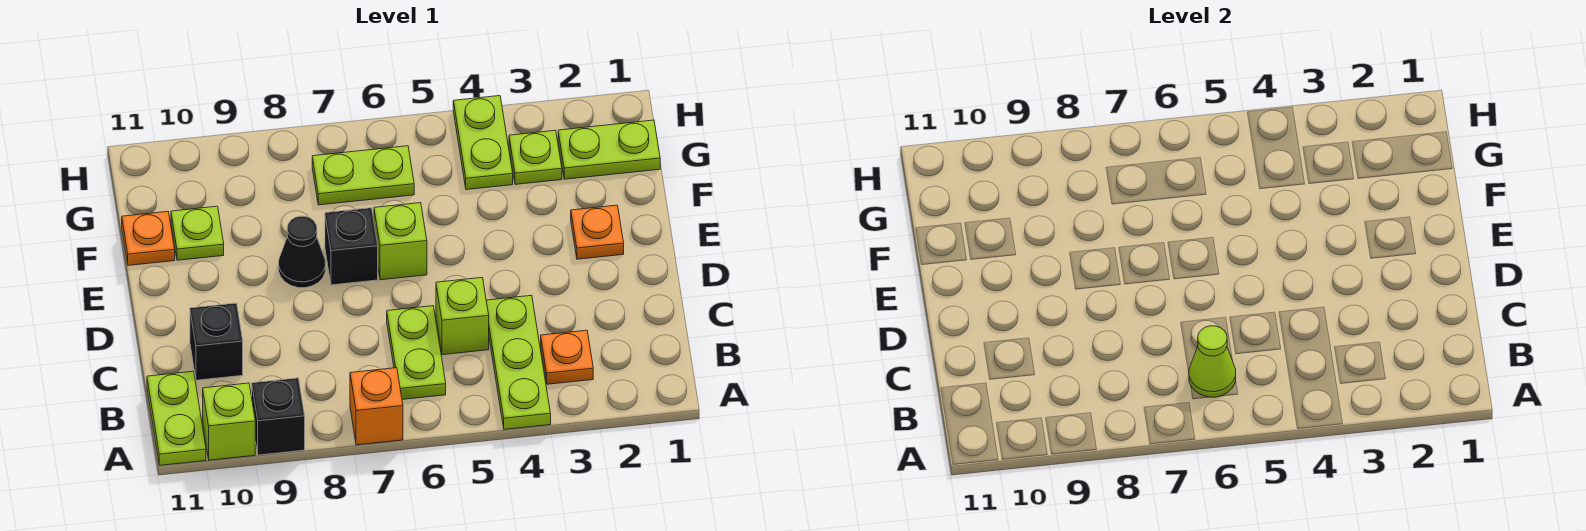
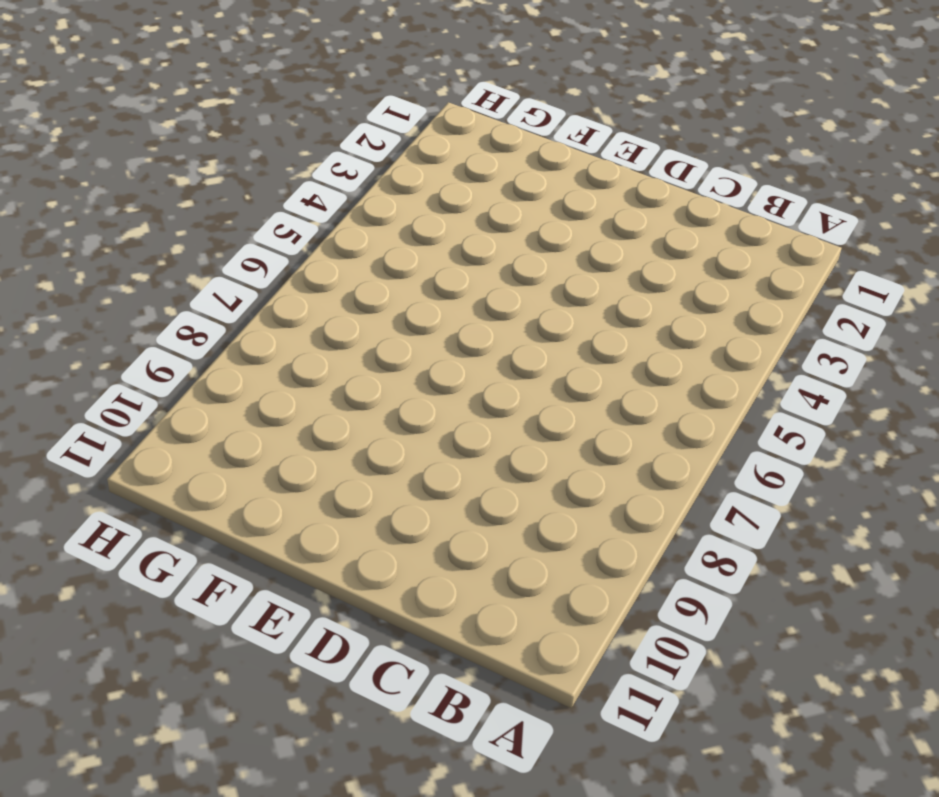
none -> lime 1x3 plate [486,295,551,429]
none -> orange 1x1 brick [350,368,403,445]
none -> black 1x1 brick [252,378,305,455]

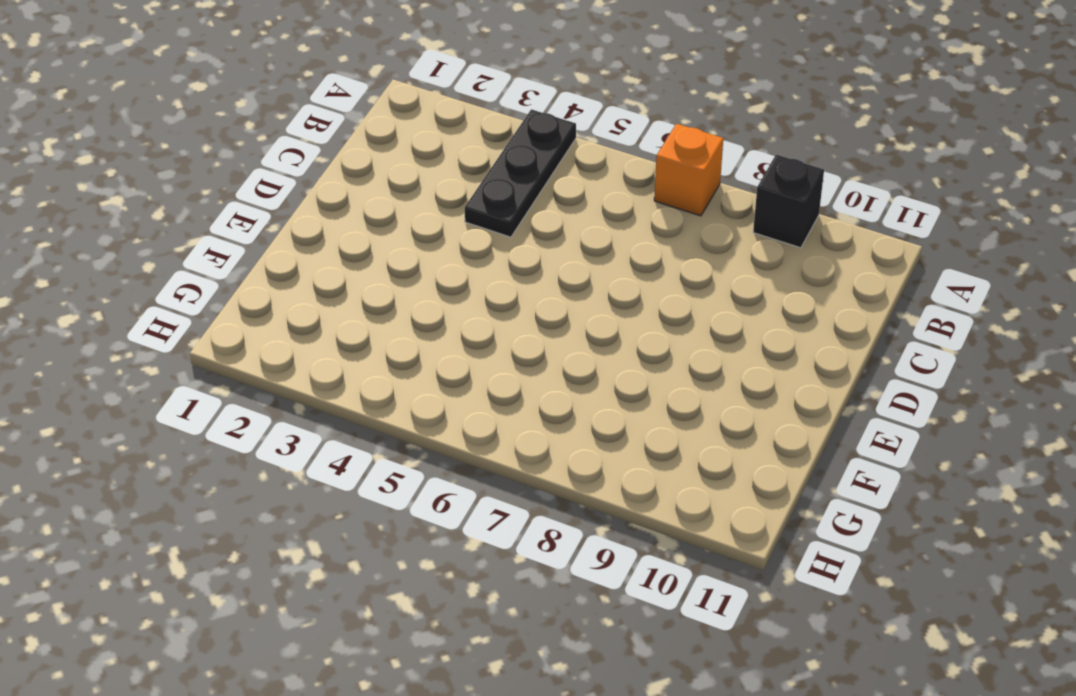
black 1x3 plate [465,109,576,237] -> lime 1x3 plate [486,295,551,429]
none -> lime 1x1 brick [203,383,255,460]
none -> lime 1x2 plate [147,371,206,465]
none -> orange 1x1 plate [541,330,593,384]

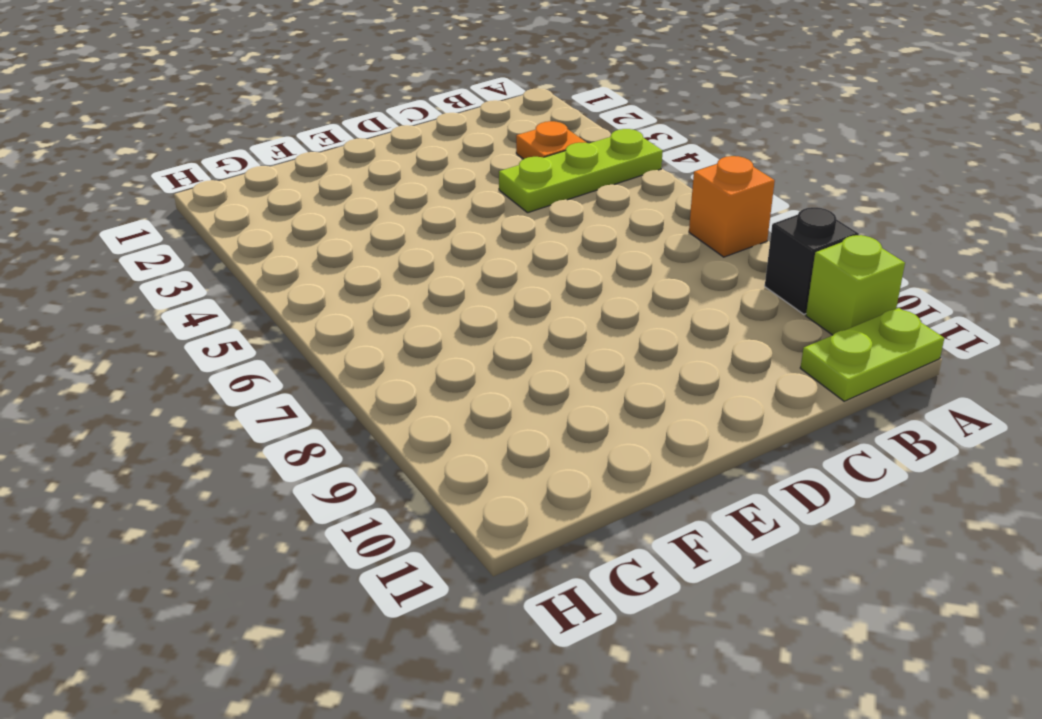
none -> lime 1x2 plate [387,306,446,399]
none -> lime 1x1 brick [436,278,489,355]
none -> black 1x1 brick [190,303,243,380]

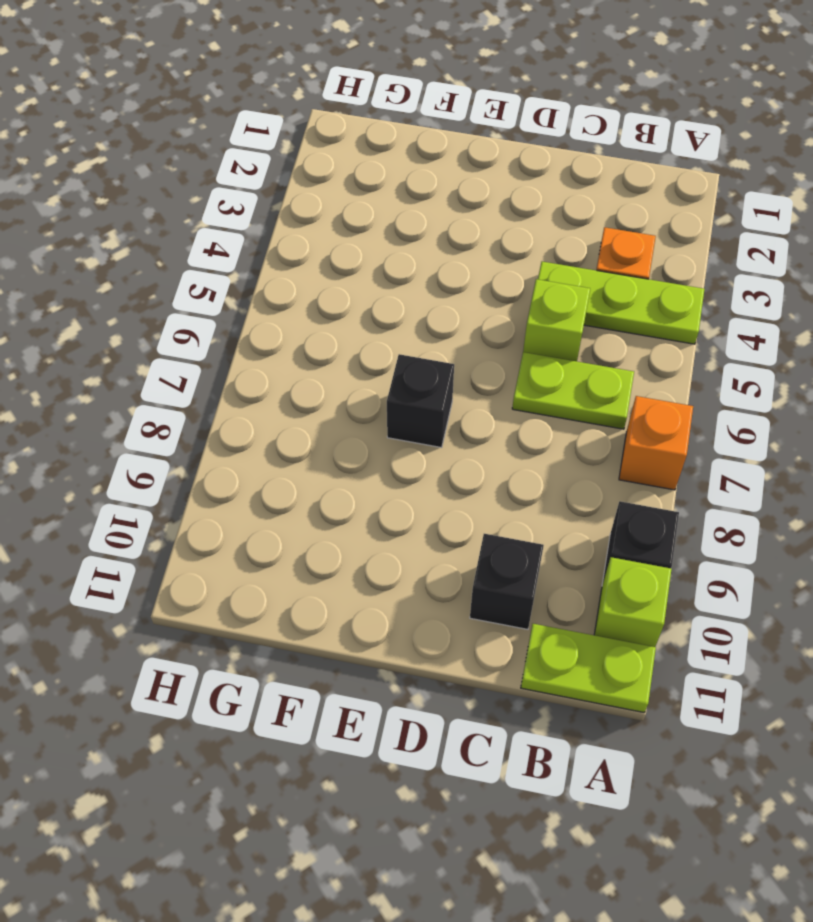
none -> orange 1x1 plate [571,205,624,259]
none -> lime 1x1 brick [374,203,427,280]
none -> black 1x1 cone [279,216,325,288]

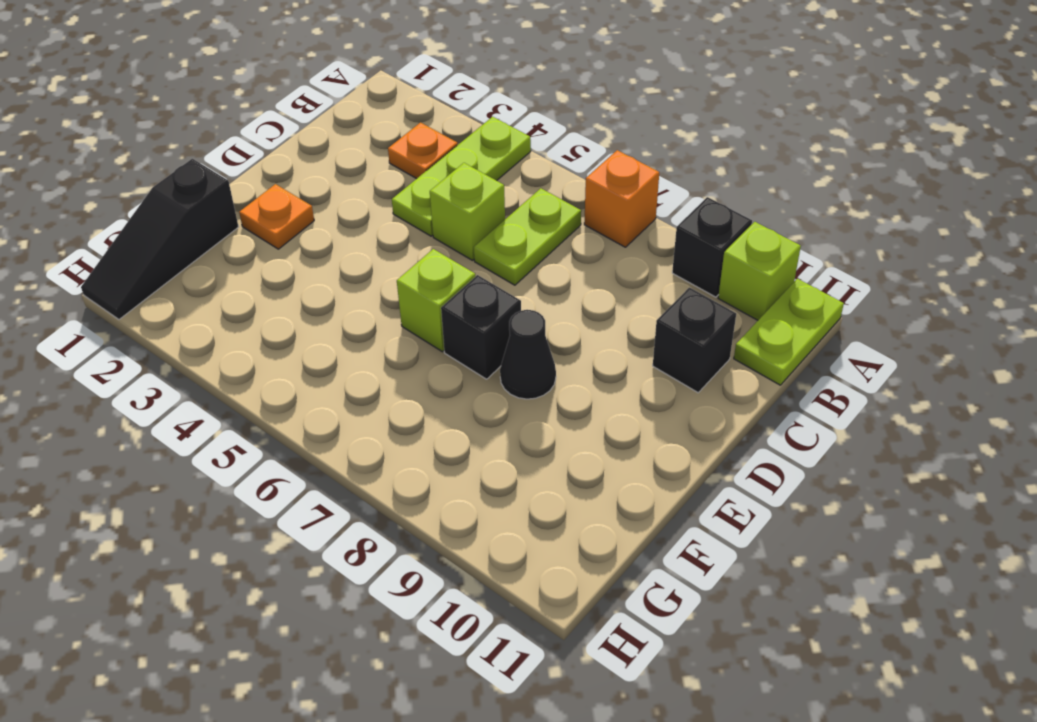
black 1x3 slope [81,159,239,319] -> lime 1x2 plate [558,120,660,179]
none -> lime 1x1 plate [171,206,224,260]
none -> orange 1x1 plate [122,211,175,265]
none -> lime 1x1 plate [509,130,562,184]

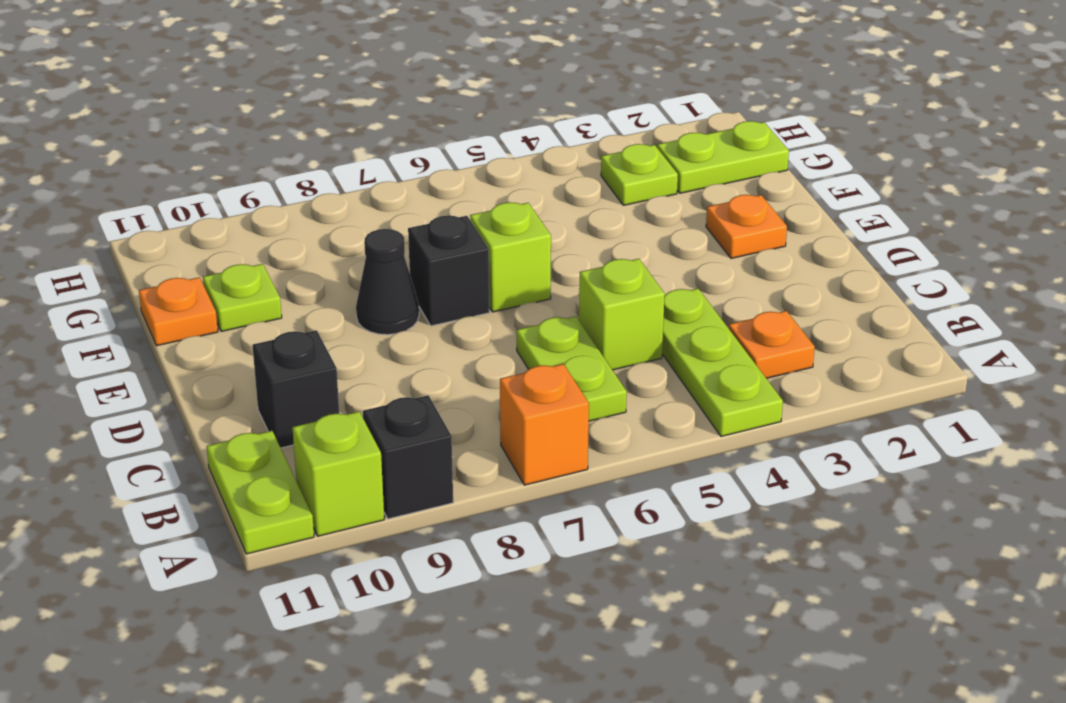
none -> lime 1x2 plate [453,96,513,190]
none -> lime 1x2 plate [312,146,414,205]
none -> lime 1x1 cone [1189,326,1236,397]

